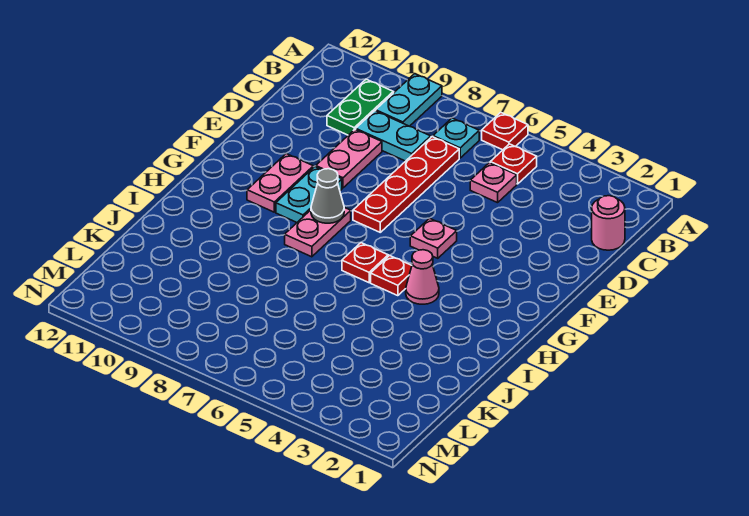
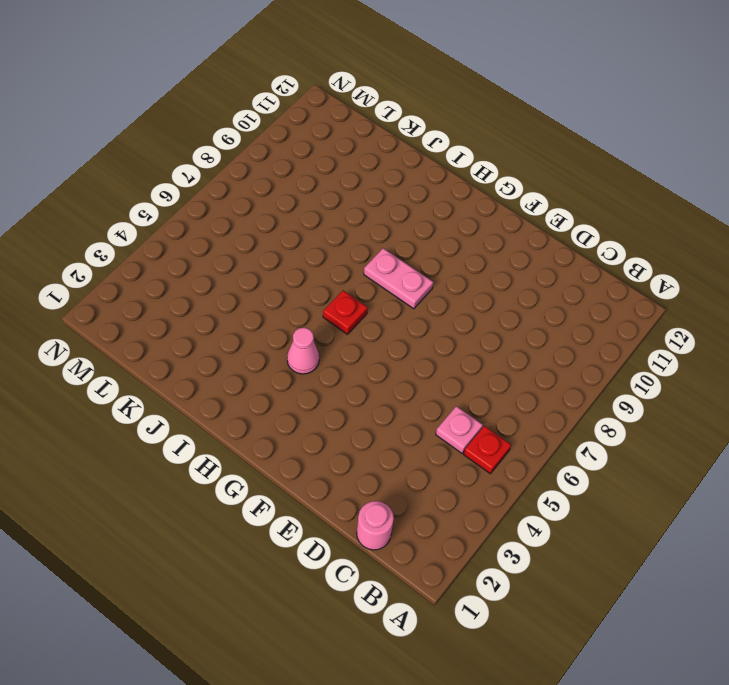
none -> red 1x1 plate [482,112,528,150]
none -> cyan 1x2 plate [376,74,442,126]
none -> cyan 1x1 plate [433,118,479,158]

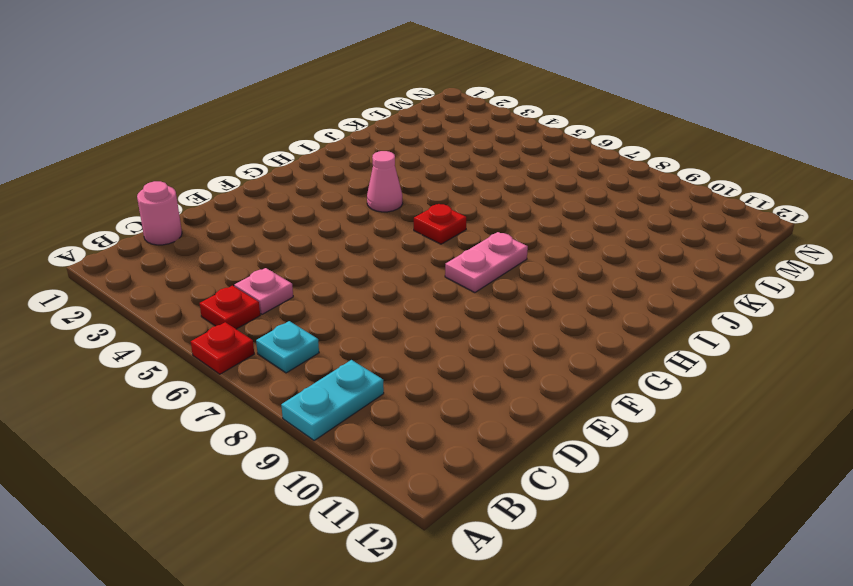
none -> green 1x2 plate [327,79,393,135]
none -> red 1x4 plate [353,137,459,232]
none -> cyan 1x2 plate [356,111,431,161]

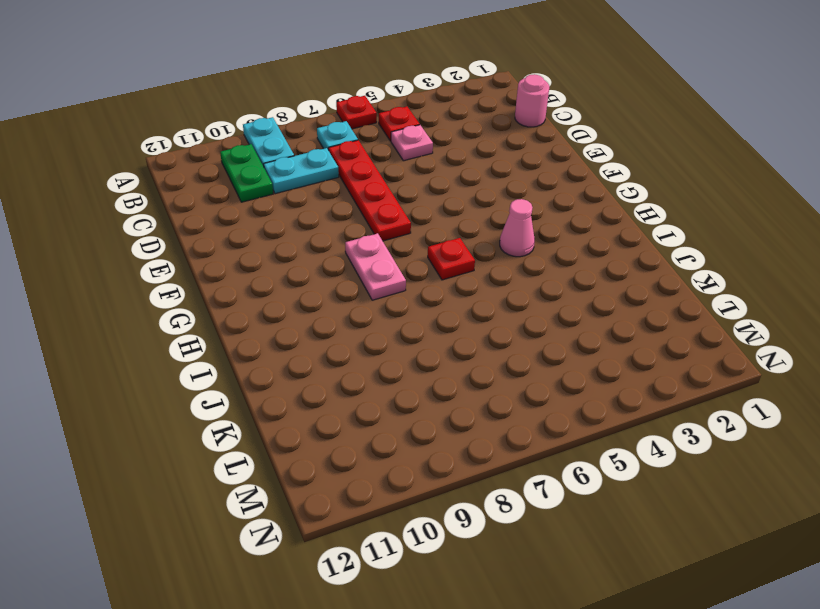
none -> pink 1x2 plate [316,129,382,188]
none -> pink 1x1 plate [410,218,457,258]
none -> cyan 1x2 plate [276,167,342,222]

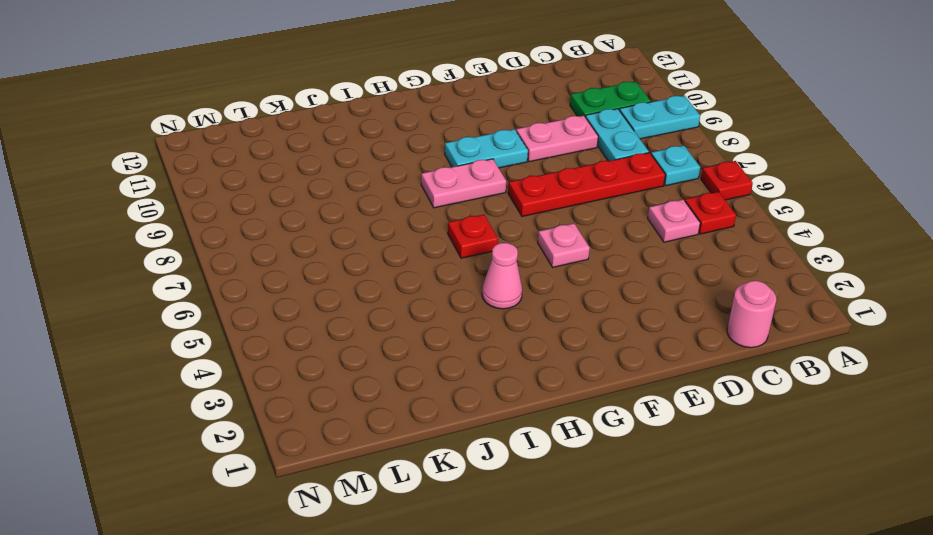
none -> pink 1x2 plate [247,154,313,212]
none -> red 1x1 plate [371,256,412,296]
none -> grey 1x1 cone [311,169,344,223]

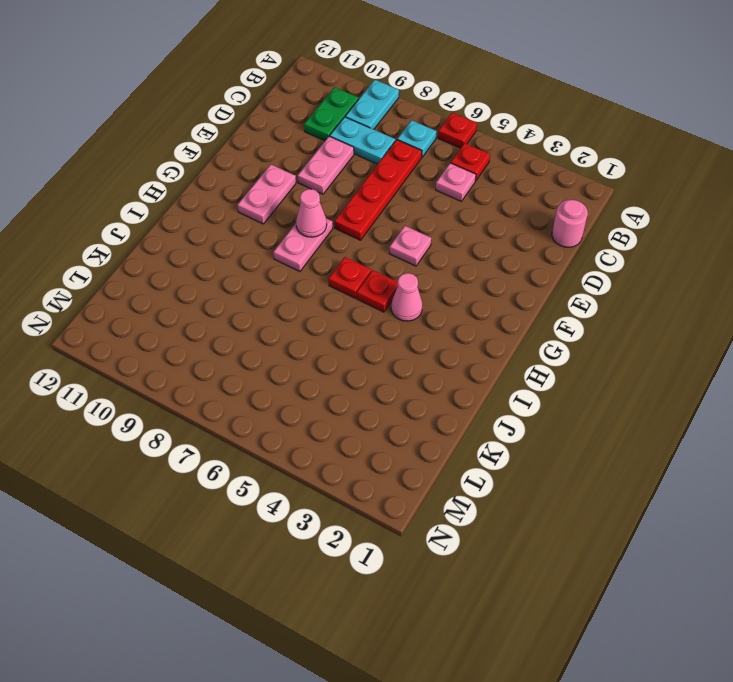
pink 1x1 cone [296,189,327,237] -> grey 1x1 cone [311,169,344,223]
none -> cyan 1x2 plate [276,167,342,222]

